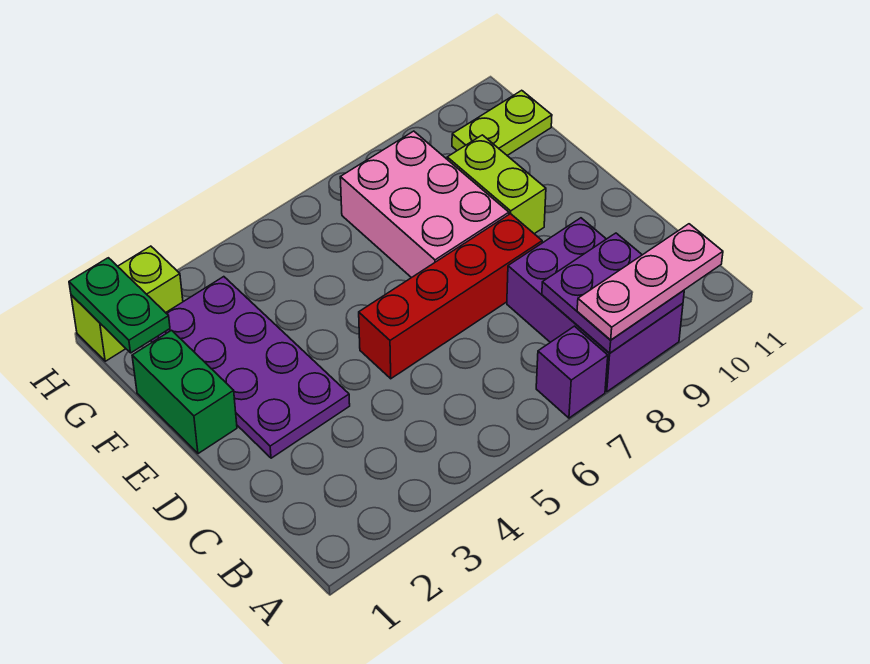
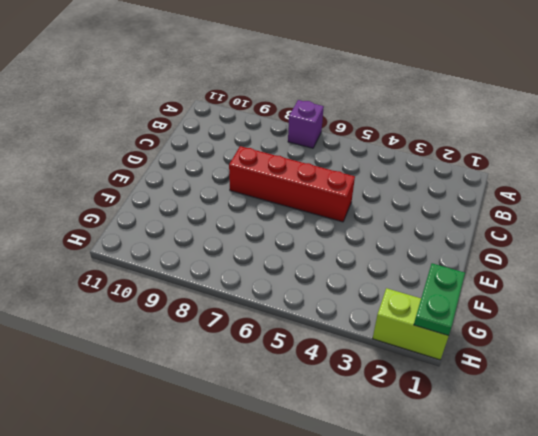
none -> purple 2x3 brick [507,218,683,392]
none -> purple 2x4 plate [151,277,350,458]
none -> green 1x2 brick [132,330,237,454]

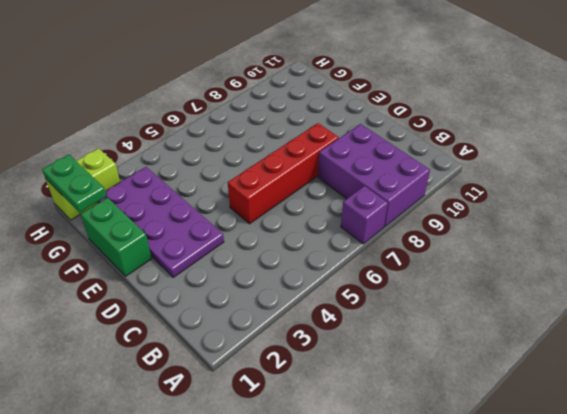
none -> pink 2x3 brick [340,131,509,278]
none -> lime 1x2 brick [447,135,546,234]
none -> lime 1x2 plate [452,90,552,155]

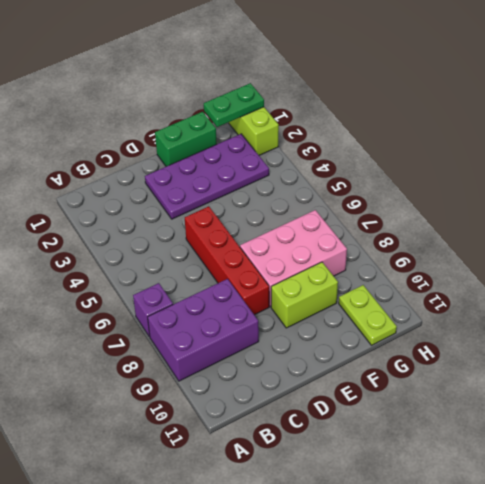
none -> purple 2x2 plate [542,233,684,353]
none -> pink 1x3 plate [577,224,723,340]

